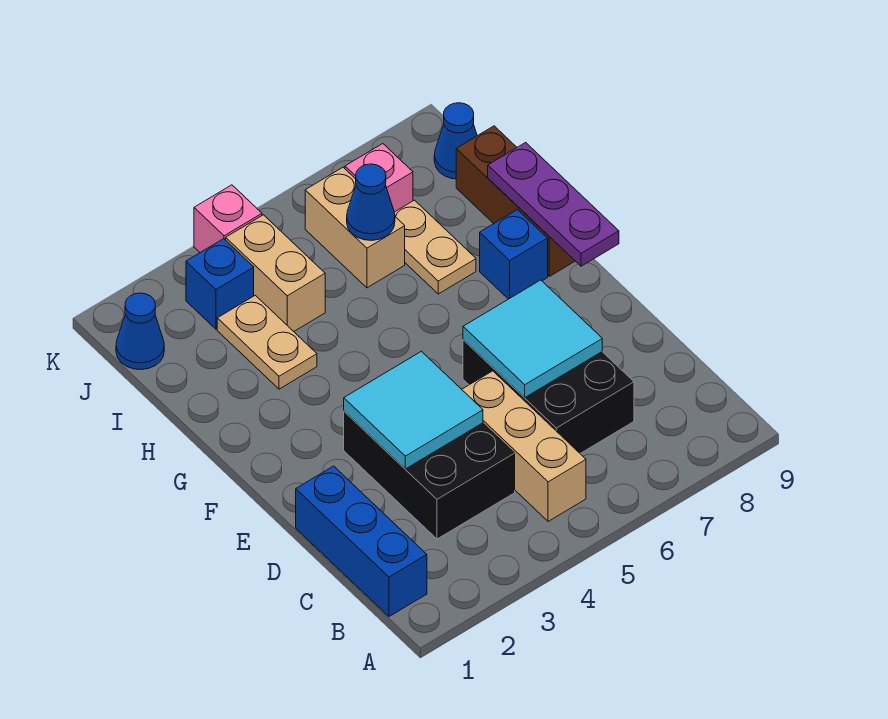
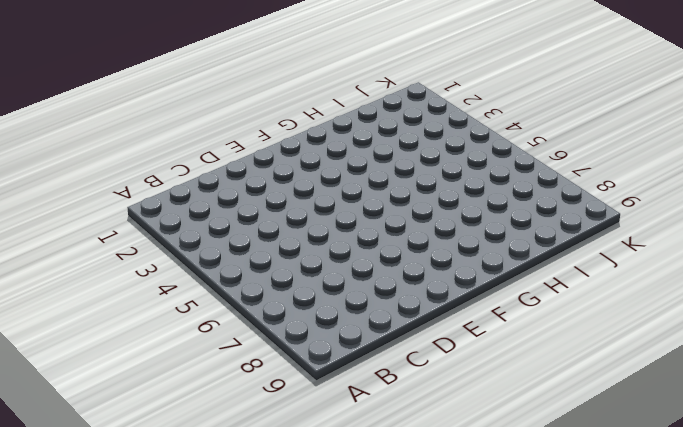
none -> blue 1x3 brick [296,466,427,617]
none -> tan 1x3 brick [462,371,586,521]
none -> black 2x3 brick [344,411,515,539]

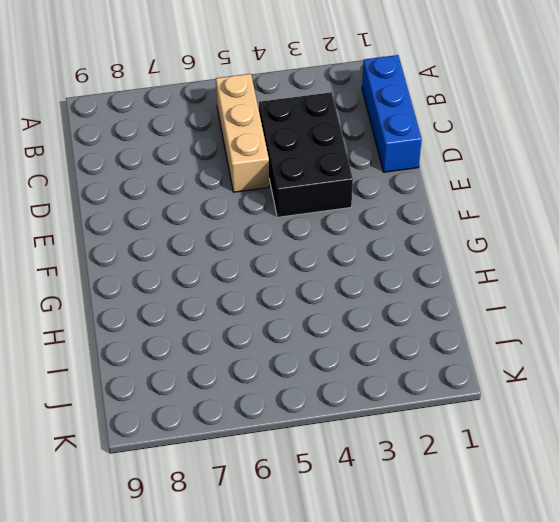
none -> black 2x3 brick [463,340,634,453]
none -> blue 1x1 brick [480,210,548,299]
none -> brown 1x3 brick [456,126,575,276]

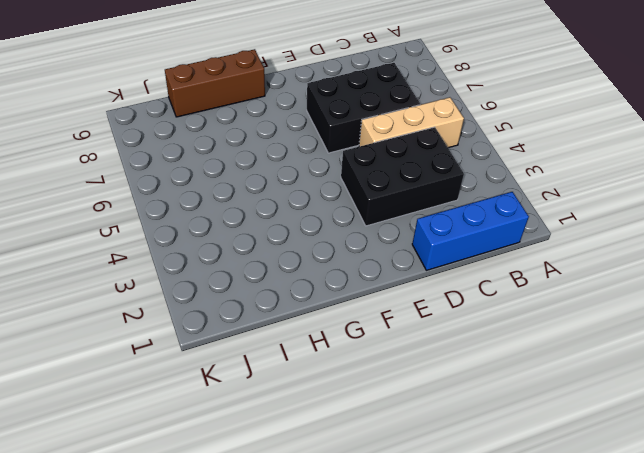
none -> blue 1x1 brick [480,210,548,299]
none -> tan 1x2 plate [217,295,317,389]
none -> tan 1x2 plate [394,200,476,294]

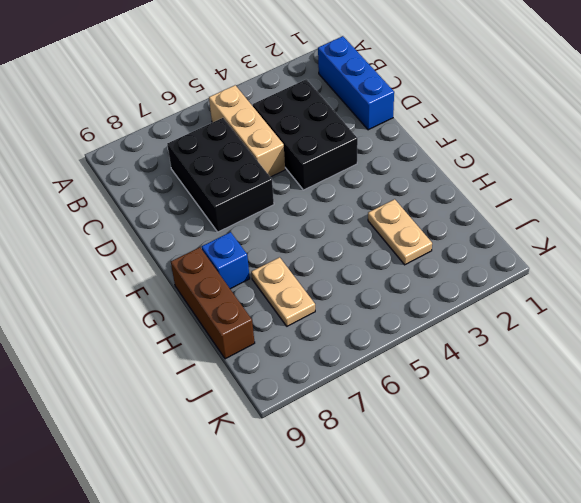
none -> tan 1x2 brick [226,215,325,331]
none -> tan 1x2 brick [305,167,405,288]
none -> blue 1x1 cone [116,293,164,370]

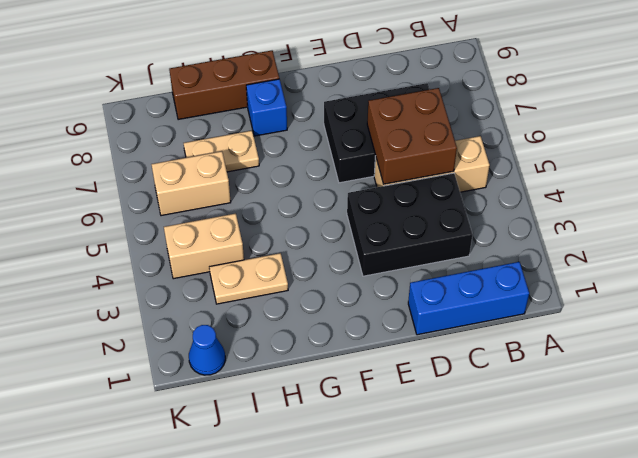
brown 2x2 brick [367,88,457,184] -> cyan 2x2 tile [463,280,602,398]
none -> blue 1x1 brick [186,239,254,329]
none -> pink 1x1 brick [345,144,413,212]
none -> blue 1x1 cone [434,103,477,179]

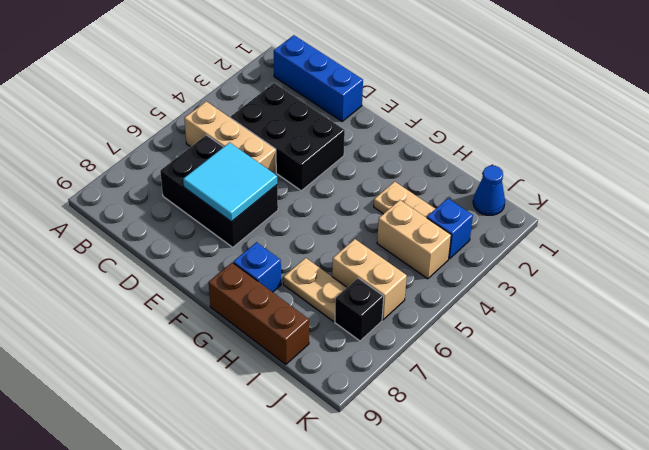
black 1x1 brick [335,278,384,341] -> pink 1x1 brick [345,144,413,212]
none -> blue 1x1 cone [434,103,477,179]
none -> pink 1x1 brick [194,185,262,252]
none -> cyan 2x2 tile [344,351,483,469]

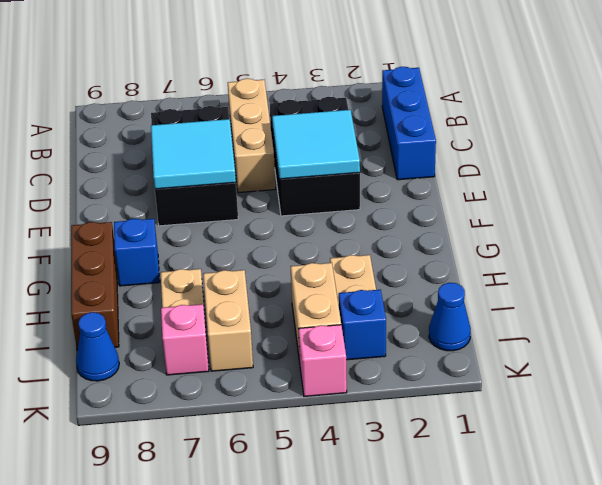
none -> purple 1x3 plate [488,143,619,266]
none -> blue 1x1 cone [347,164,395,240]

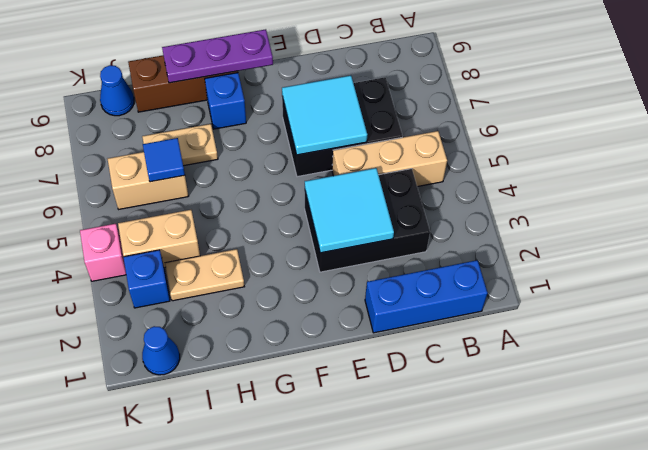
blue 1x1 tile [143,138,185,182] -> blue 1x1 cone [347,164,395,240]
none -> pink 1x1 brick [345,144,413,212]

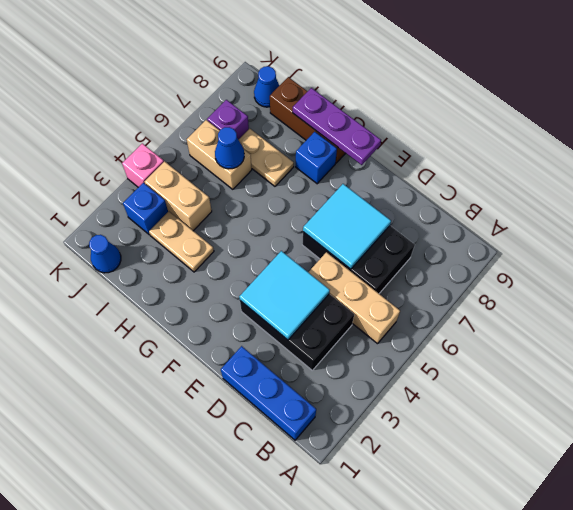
purple 1x1 brick [207,100,249,140] -> pink 1x1 brick [345,144,413,212]

